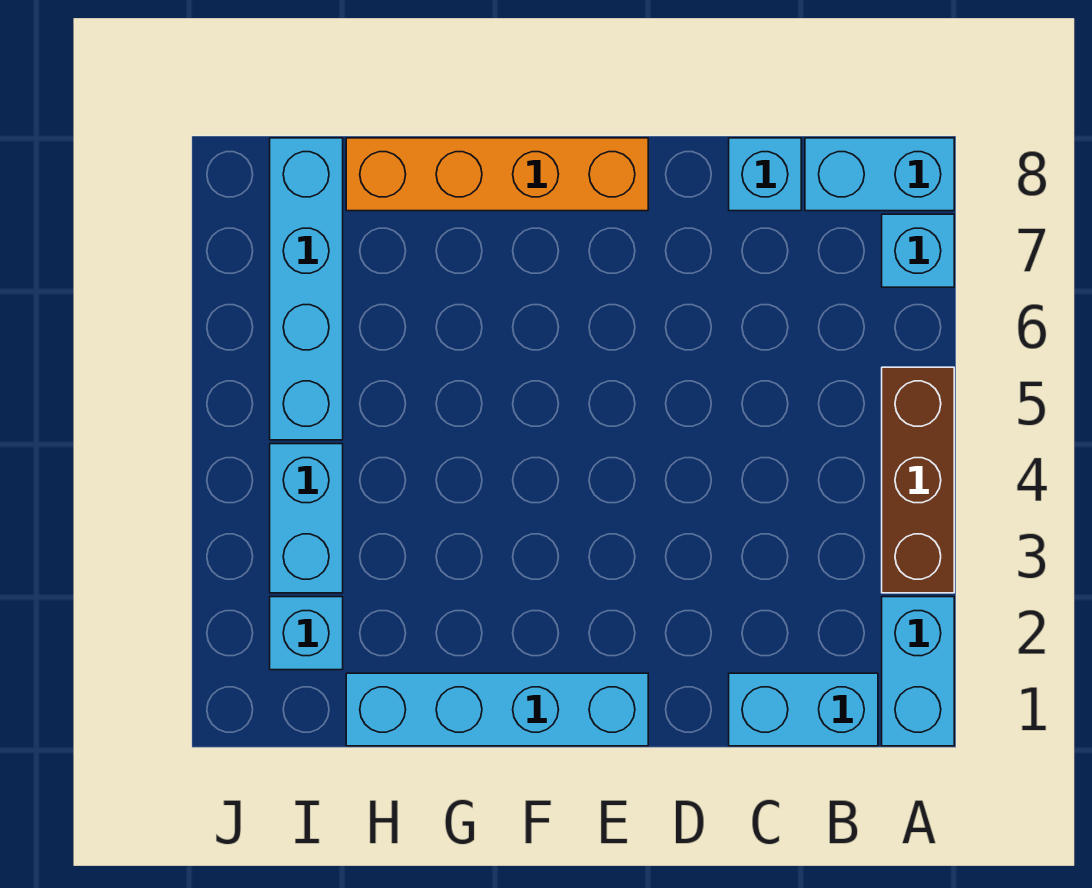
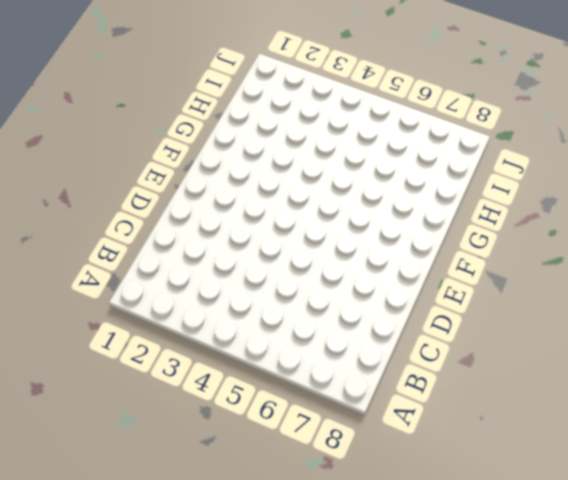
none -> cyan 1x2 brick [882,597,954,746]
none -> brown 1x3 brick [882,367,954,593]

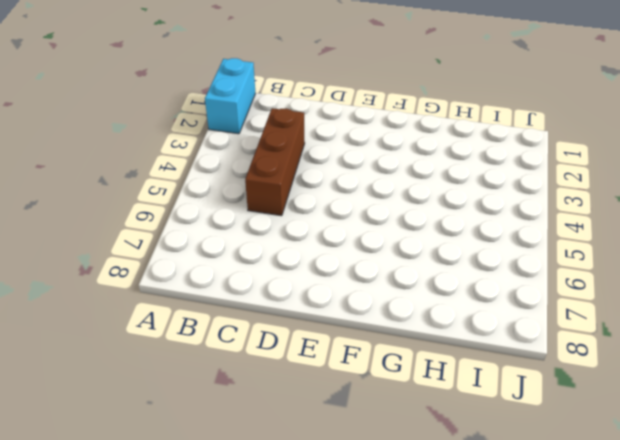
brown 1x3 brick [245,108,305,216] -> brown 1x3 brick moved to [882,367,954,593]
none -> cyan 1x1 brick [882,214,954,287]
none -> cyan 1x2 brick [805,138,954,211]

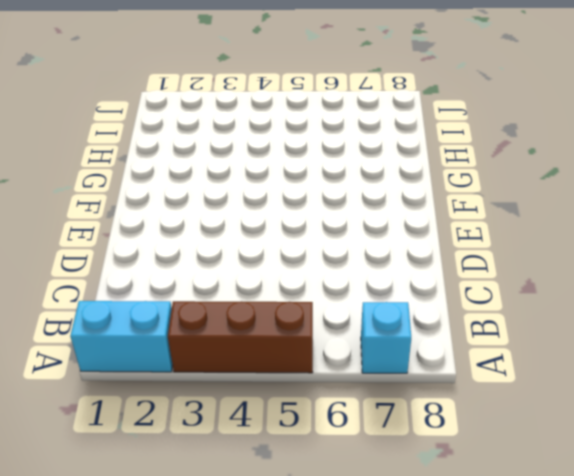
none -> cyan 1x2 brick [805,138,954,211]
none -> cyan 1x2 brick [729,673,878,746]

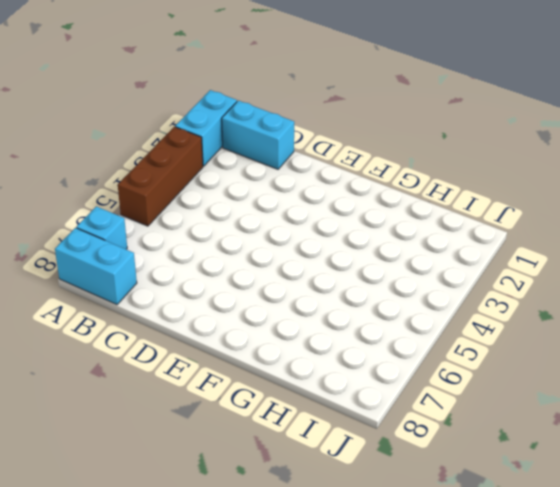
none -> cyan 1x1 brick [729,138,801,211]
none -> cyan 1x4 brick [346,673,648,746]

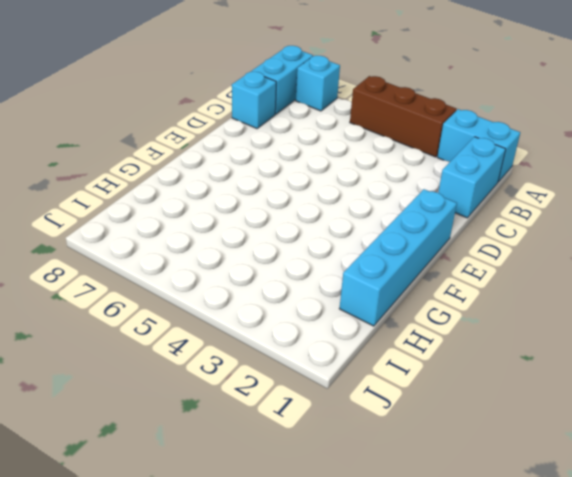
none -> orange 1x4 brick [346,138,648,211]
none -> cyan 1x1 brick [270,597,343,670]

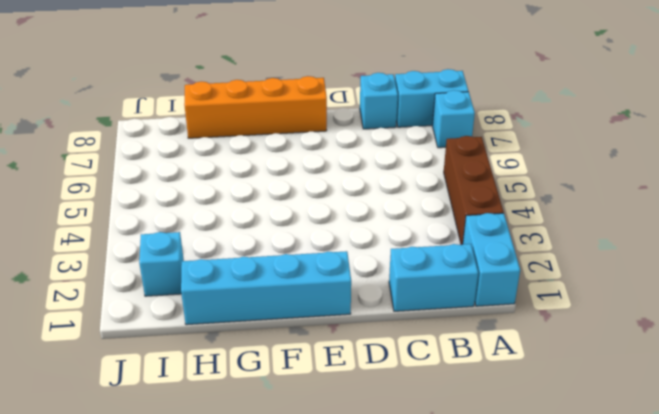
none -> cyan 1x2 brick [270,444,343,593]
none -> cyan 1x4 brick [270,138,343,440]

